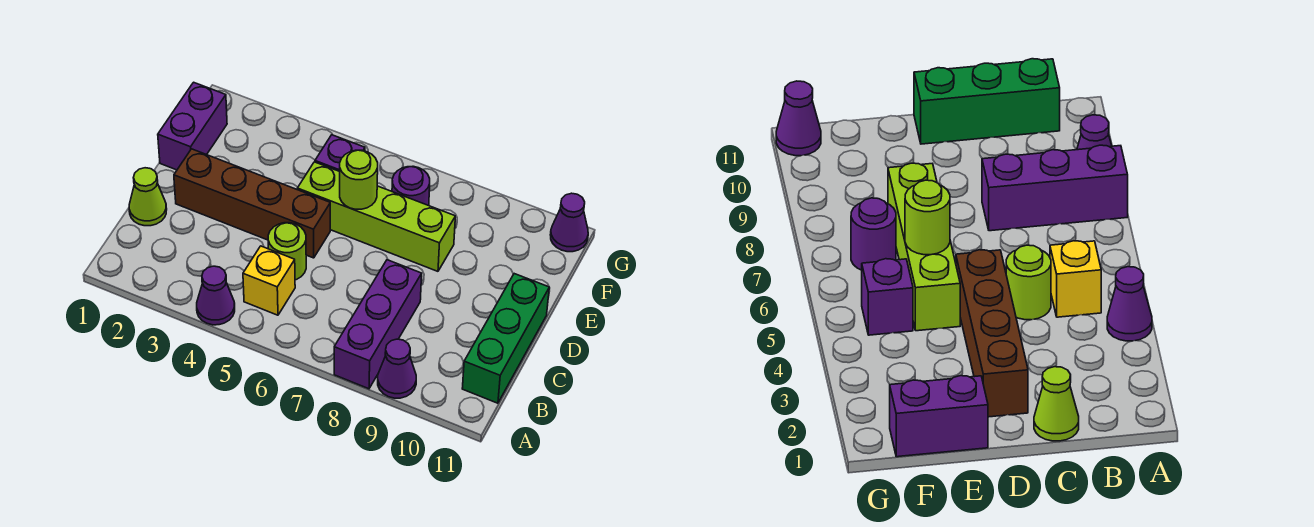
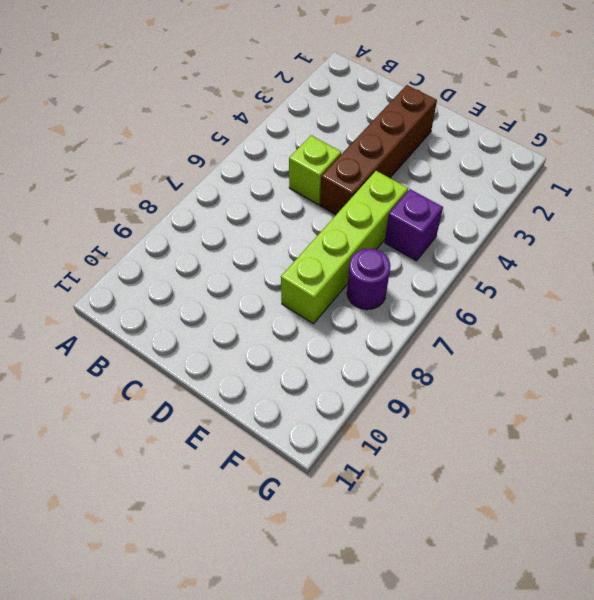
lime 1x1 brick [289,135,341,205] -> lime 1x1 round brick [268,223,306,280]
none -> purple 1x1 cone [197,266,235,325]
none -> purple 1x3 brick [334,260,422,389]
none -> purple 1x1 cone [378,339,416,398]

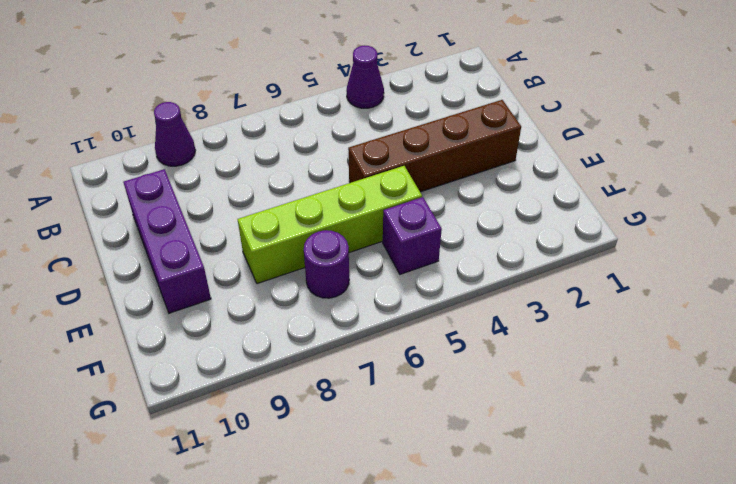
purple 1x3 brick [123,169,211,313] -> purple 1x3 brick moved to [334,260,422,389]
none -> yellow 1x1 brick [243,246,295,315]
none -> green 1x3 brick [462,274,549,403]
none -> lime 1x1 cone [129,168,167,226]

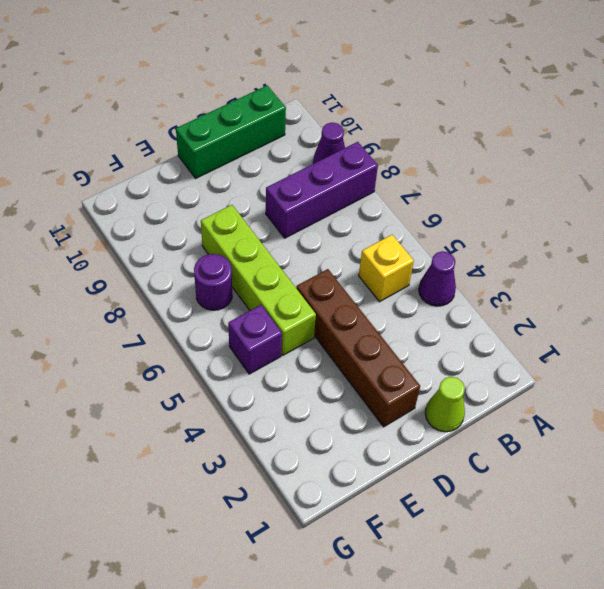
none -> lime 1x1 round brick [268,223,306,280]
none -> purple 1x2 brick [158,82,227,170]
none -> purple 1x1 cone [550,193,588,252]

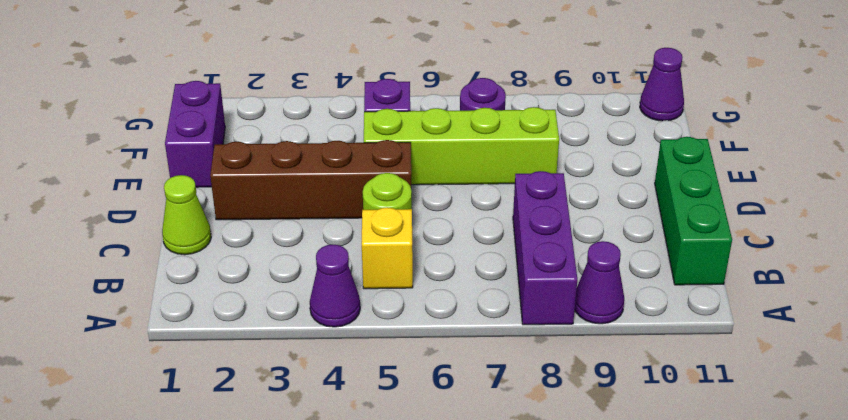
none -> lime 1x1 round brick [340,150,378,209]

